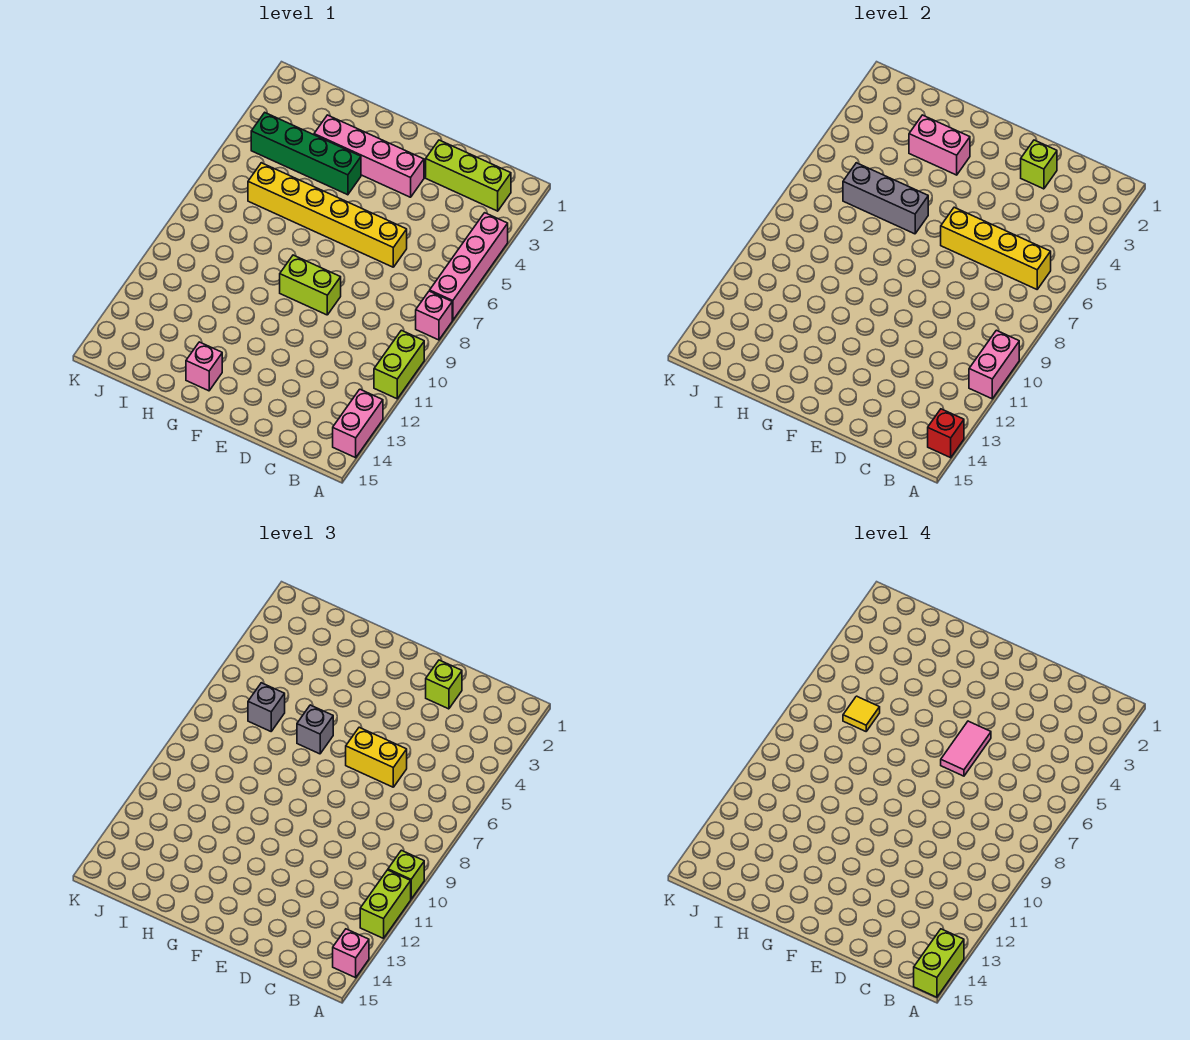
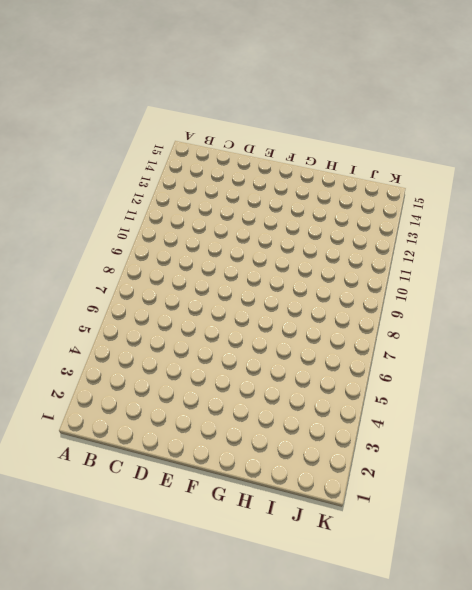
none -> pink 1x4 brick [430,213,508,320]
none -> pink 1x1 brick [416,291,452,340]
none -> lime 1x2 brick [374,330,424,399]

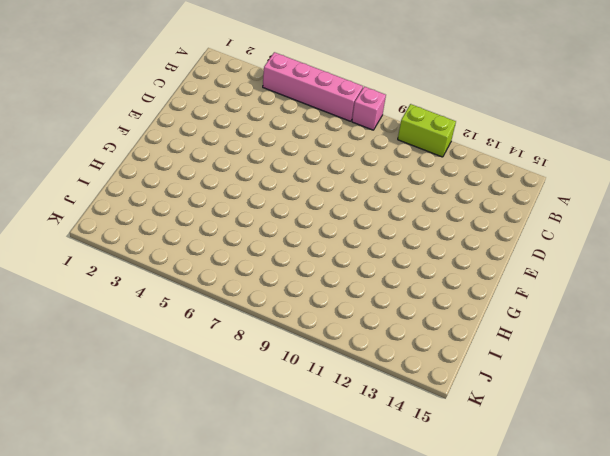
none -> pink 1x2 brick [333,389,383,458]
none -> lime 1x3 brick [426,140,511,211]
none -> yellow 1x6 brick [248,163,407,267]

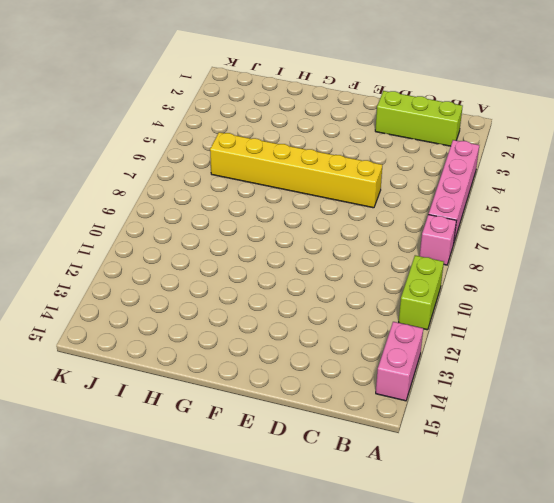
none -> pink 1x4 brick [314,115,424,197]
none -> lime 1x2 brick [280,255,341,315]
none -> green 1x4 brick [251,113,361,195]

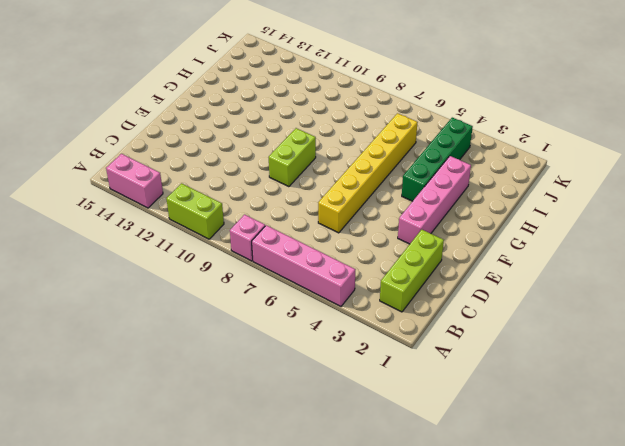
none -> pink 1x1 brick [186,342,222,391]
none -> pink 1x2 brick [969,330,1019,399]
none -> red 1x1 brick [928,409,964,458]

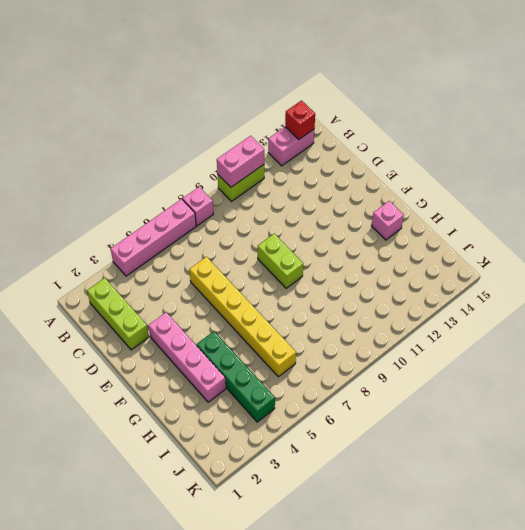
none -> yellow 1x4 brick [941,207,1051,289]
none -> lime 1x1 brick [1021,140,1057,189]
none -> pink 1x2 brick [909,115,970,175]

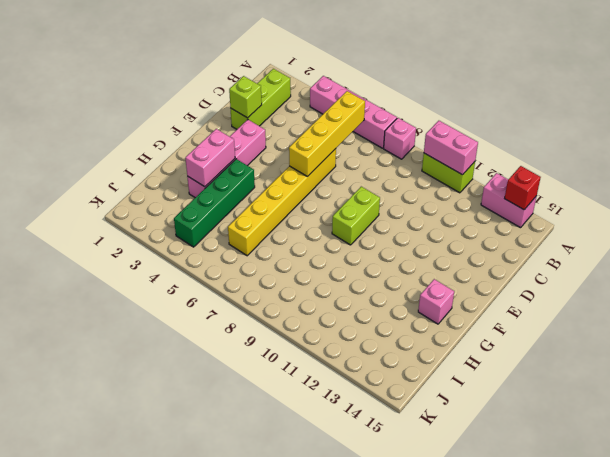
none -> grey 1x3 brick [843,163,928,234]
none -> lime 1x1 brick [388,850,424,899]
none -> lime 1x2 brick [360,870,411,938]

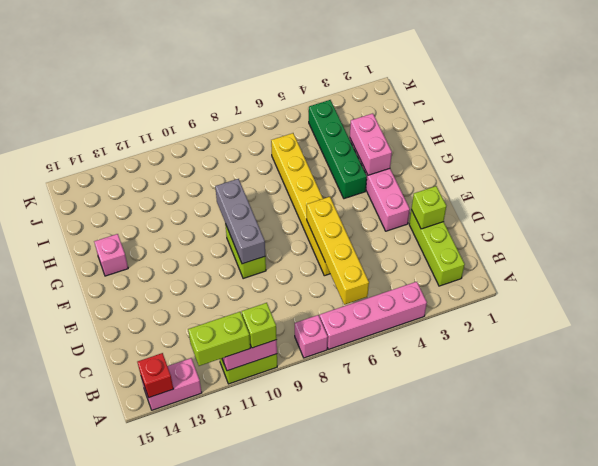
grey 1x3 brick [215,179,265,264] -> grey 1x3 brick moved to [843,163,928,234]
none -> pink 1x1 brick [333,929,369,978]
none -> lime 1x1 brick [426,660,462,709]
none -> yellow 1x2 brick [346,727,407,787]

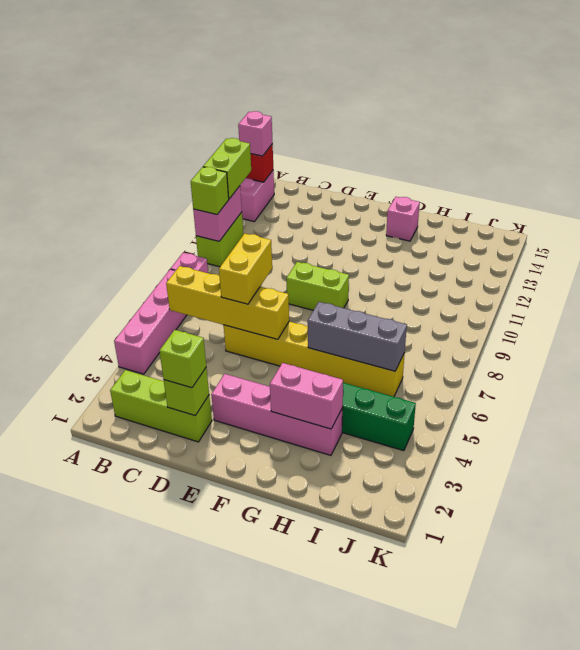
yellow 1x2 brick [219,234,272,304] -> yellow 1x2 brick turned to [346,727,407,787]
none -> grey 1x1 brick [297,705,333,754]
none -> grey 1x1 brick [248,683,285,731]
none -> lime 1x2 brick [914,929,964,997]

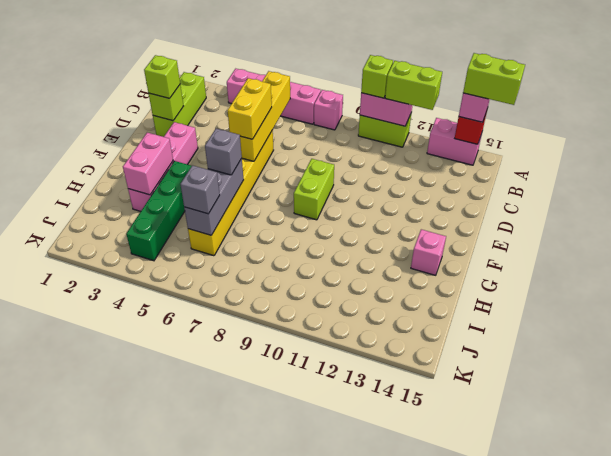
none -> pink 1x2 tile [941,721,991,776]
none -> yellow 1x1 tile [843,696,880,731]

